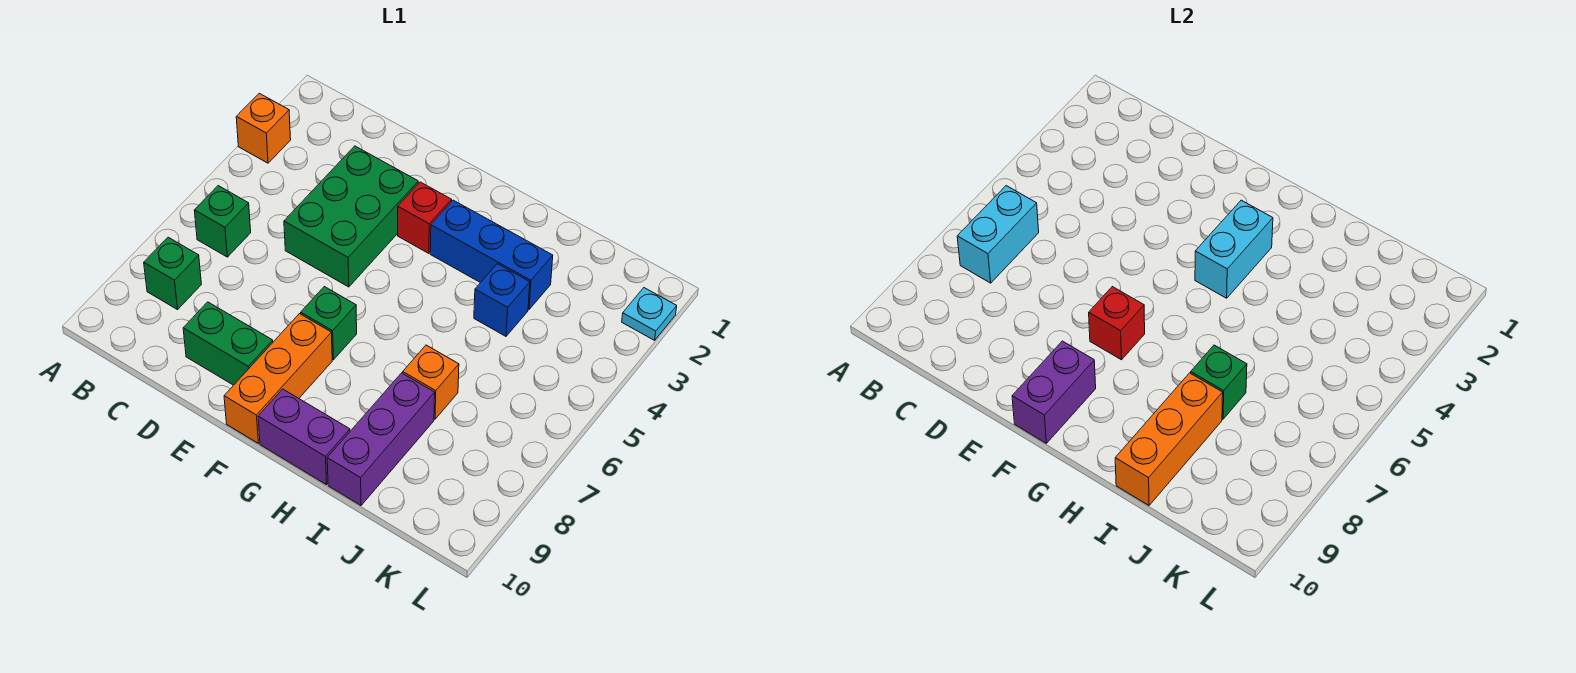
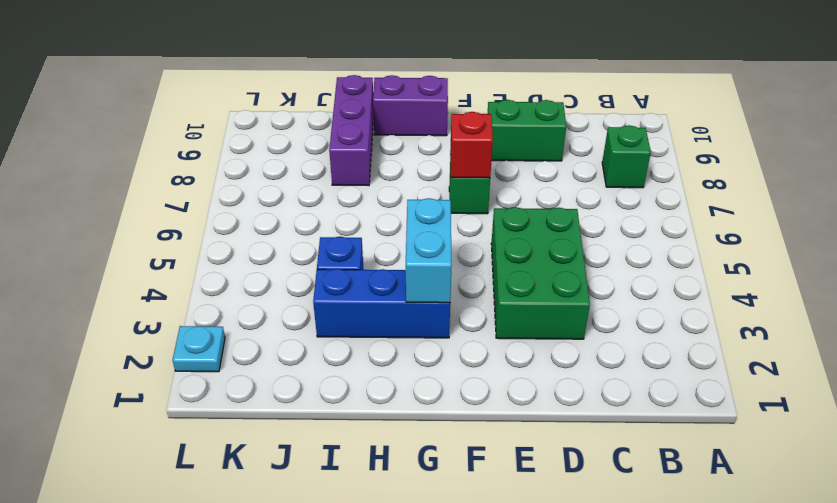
none -> orange 1x1 brick [236,93,291,163]
none -> green 1x1 brick [194,186,251,257]
none -> red 1x1 brick [398,182,452,253]

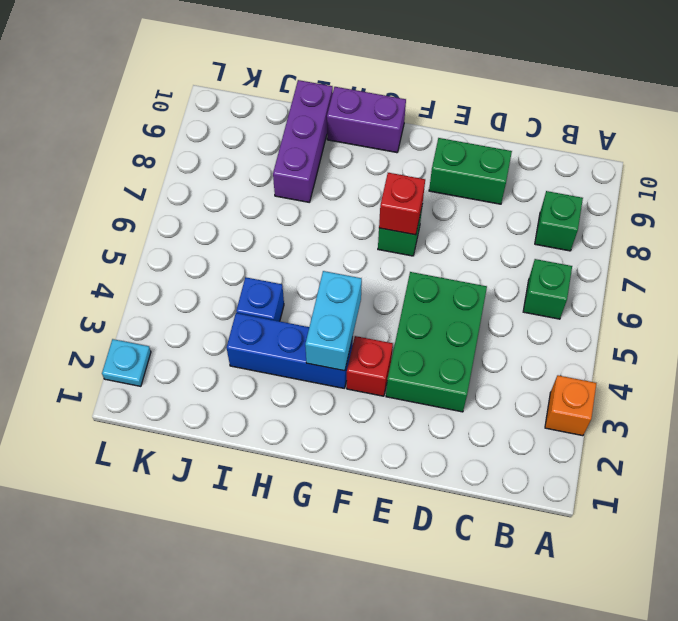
none -> orange 1x3 brick [224,314,332,443]
none -> orange 1x1 brick [403,345,459,419]
none -> cyan 1x2 brick [957,186,1039,283]

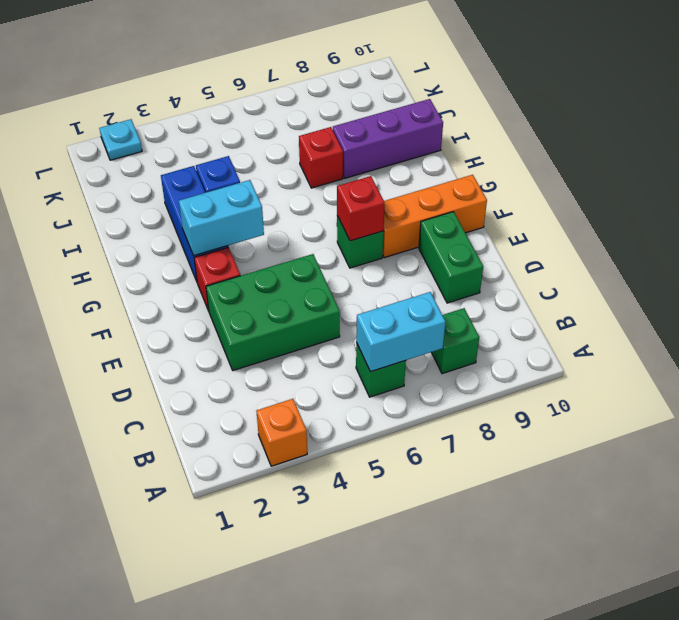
red 1x1 brick [299,127,343,188] -> orange 1x1 brick [403,345,459,419]
none -> purple 1x2 brick [258,389,350,485]
none -> purple 1x2 brick [1012,341,1096,443]
none -> green 1x1 brick [1191,345,1247,419]

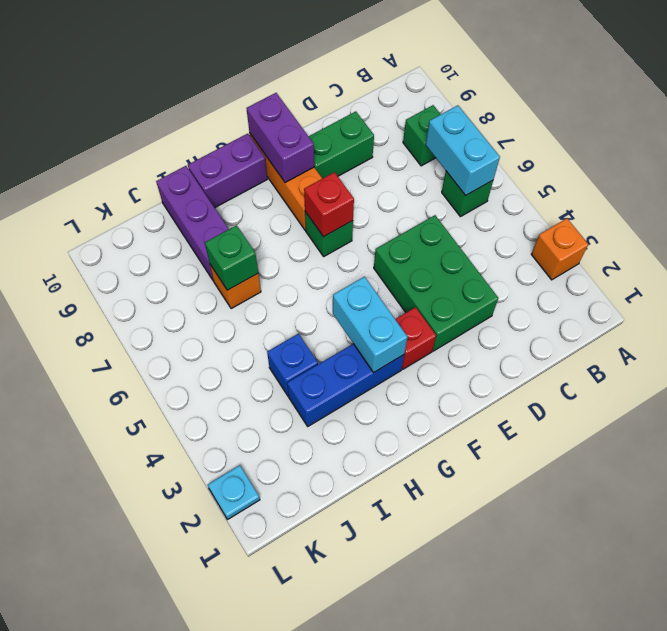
none -> orange 1x3 brick [1115,373,1223,505]

